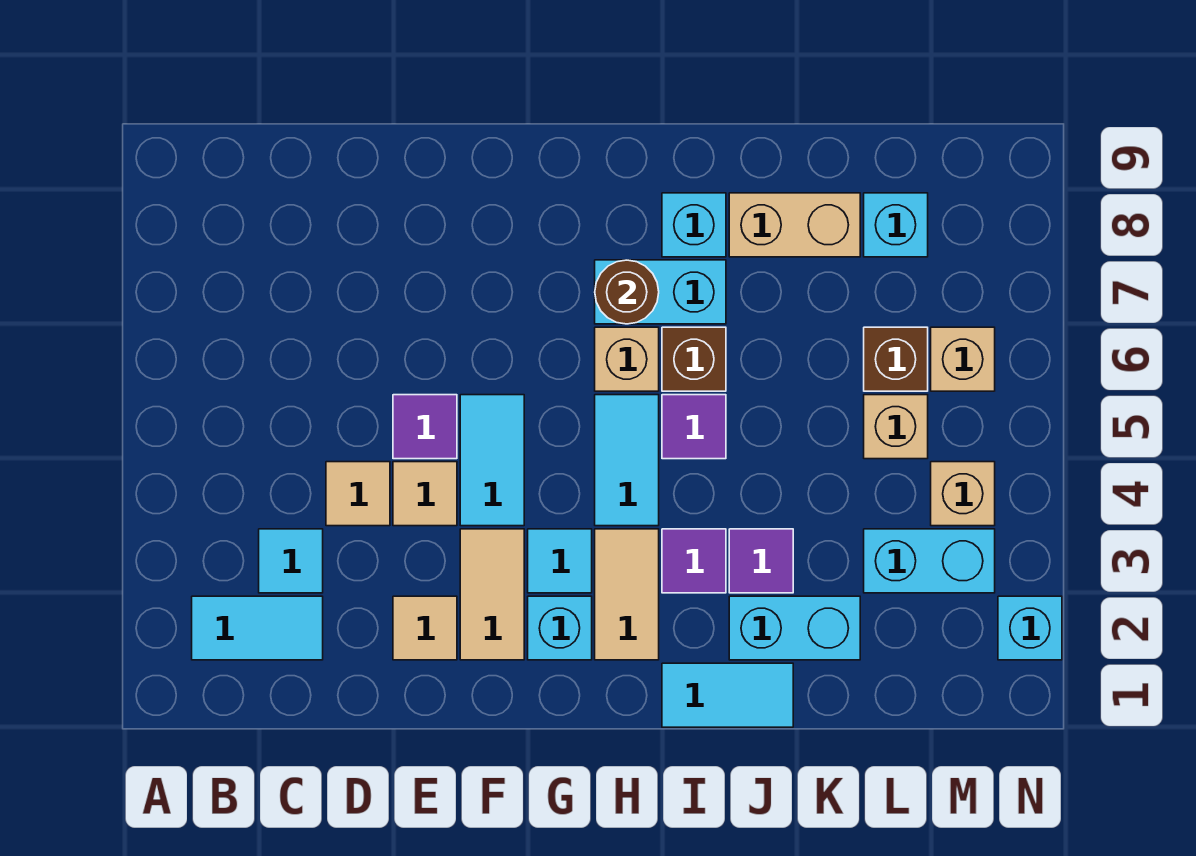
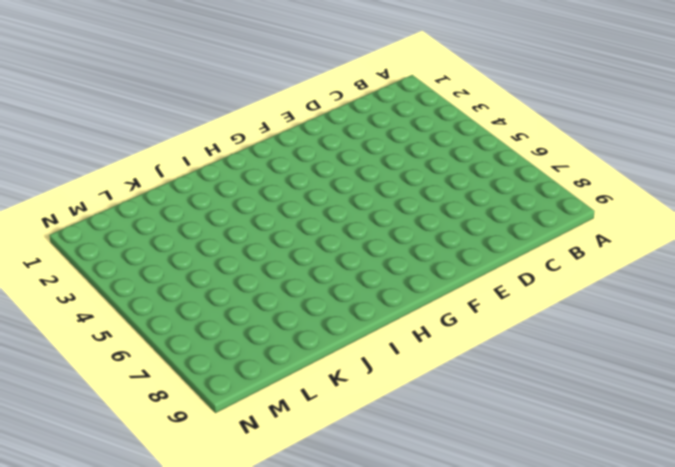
none -> cyan 1x2 tile [192,596,323,660]
none -> cyan 1x1 tile [259,529,323,593]
none -> tan 1x1 tile [326,462,390,526]
none -> tan 1x1 tile [393,596,457,660]

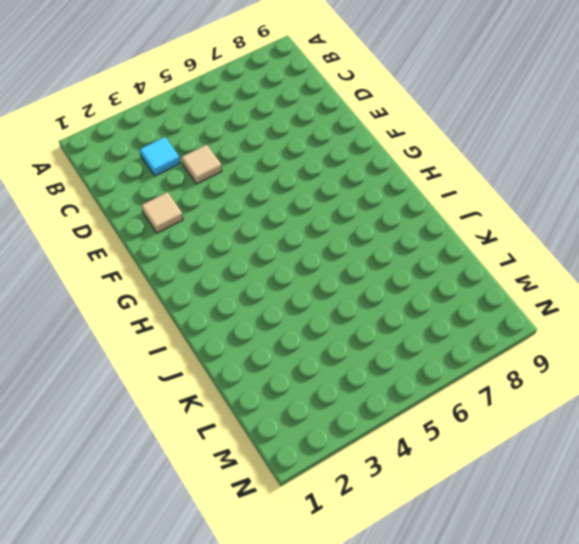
none -> cyan 1x2 tile [192,596,323,660]
none -> tan 1x1 tile [393,462,457,526]
none -> purple 1x1 tile [393,395,457,459]
none -> tan 1x2 tile [460,529,524,660]

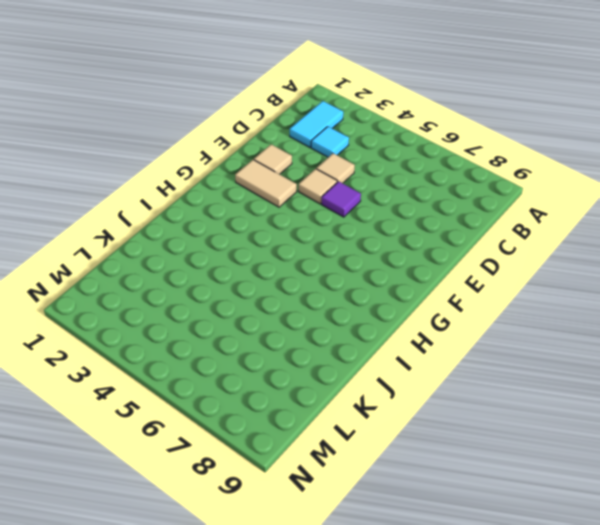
none -> cyan 1x2 tile [460,395,524,526]
none -> cyan 1x1 brick [528,596,592,660]
none -> cyan 1x1 tile [528,529,592,593]
none -> tan 1x2 tile [595,529,659,660]

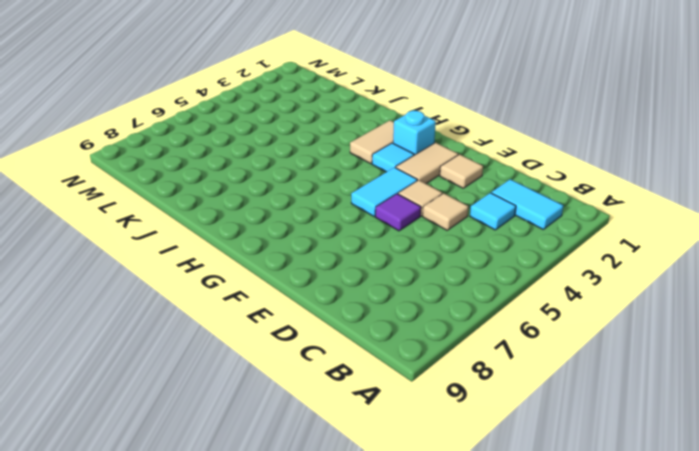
none -> cyan 1x2 tile [595,395,659,526]
none -> tan 1x1 brick [595,327,659,391]
none -> cyan 1x2 brick [595,260,726,324]
none -> cyan 1x2 tile [662,663,793,727]

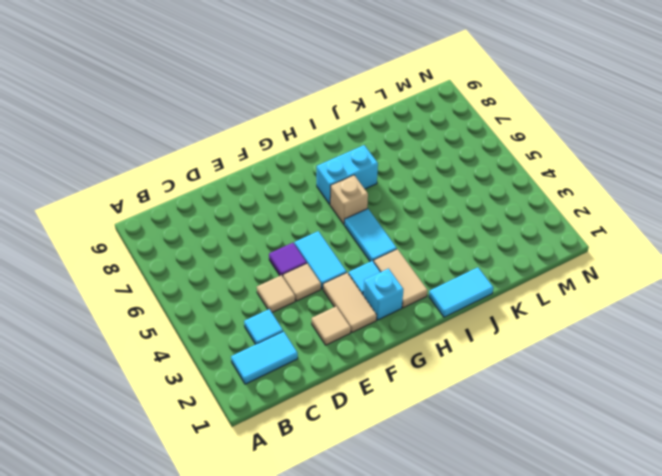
none -> purple 1x1 tile [662,529,726,593]
none -> purple 1x1 tile [662,395,726,459]
none -> brown 1x1 brick [662,327,726,391]
none -> cyan 1x1 brick [662,193,726,257]

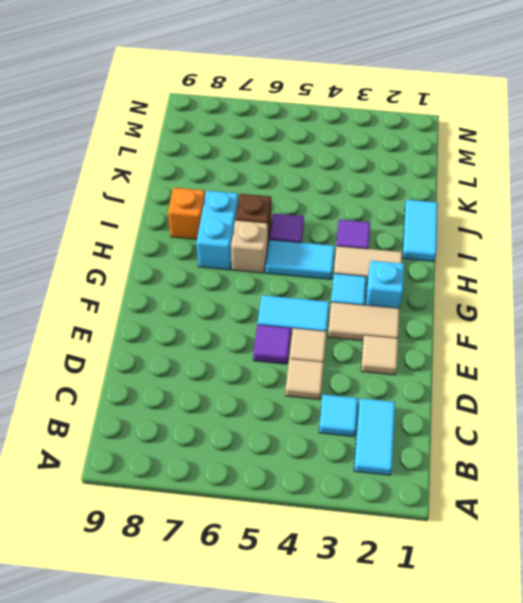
orange 1x1 brick [168,188,205,239] -> cyan 1x1 brick [662,193,726,257]
none -> cyan 1x2 brick [729,596,860,660]
none -> purple 1x1 tile [729,529,793,593]
none -> tan 1x2 brick [729,193,860,257]
none -> cyan 1x2 brick [864,529,995,593]

